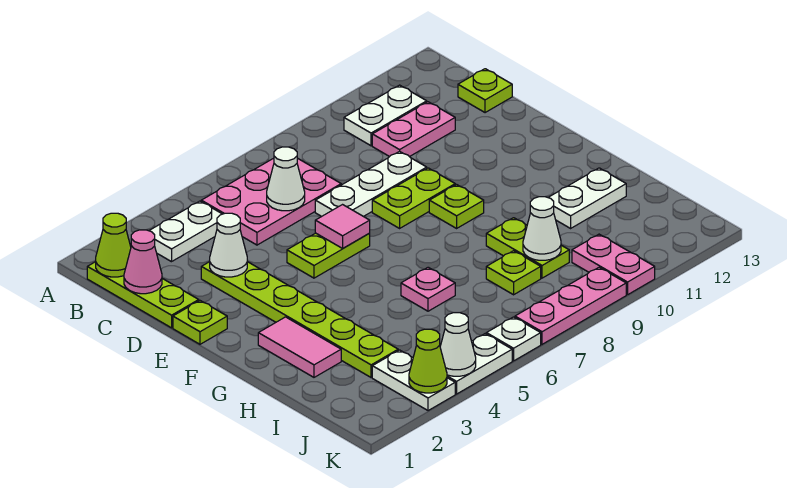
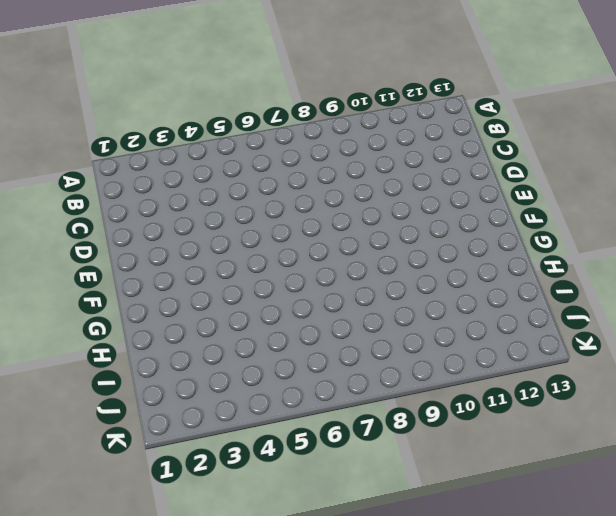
none -> lime 1x3 plate [87,262,199,328]
none -> white 1x2 plate [149,201,222,262]
none -> pink 2x3 plate [201,158,341,245]
none -> white 1x2 plate [344,85,427,146]

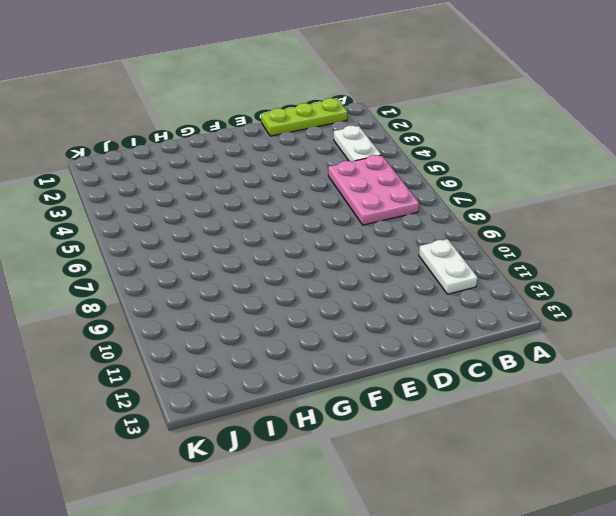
none -> pink 1x2 plate [372,102,455,157]
none -> lime 1x1 plate [458,69,512,113]
none -> lime 1x6 plate [201,262,398,377]
none -> white 1x3 plate [315,151,427,217]

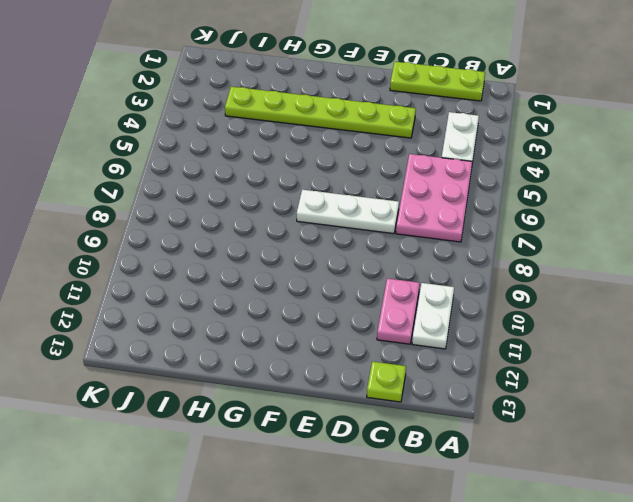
white 1x3 plate [297,190,399,234] -> white 1x3 plate turned to [315,151,427,217]
none -> lime 1x1 plate [173,301,227,344]
none -> lime 1x2 plate [287,233,370,278]
none -> lime 1x2 plate [372,168,455,228]
none -> lime 1x1 plate [429,185,484,228]

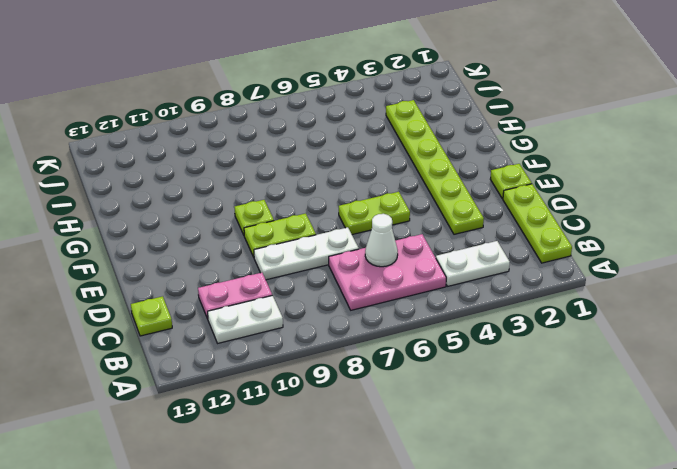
none -> pink 1x2 tile [258,317,341,377]
none -> pink 1x1 plate [401,267,455,311]
none -> lime 1x2 plate [486,218,569,278]
none -> white 1x2 plate [548,168,626,228]

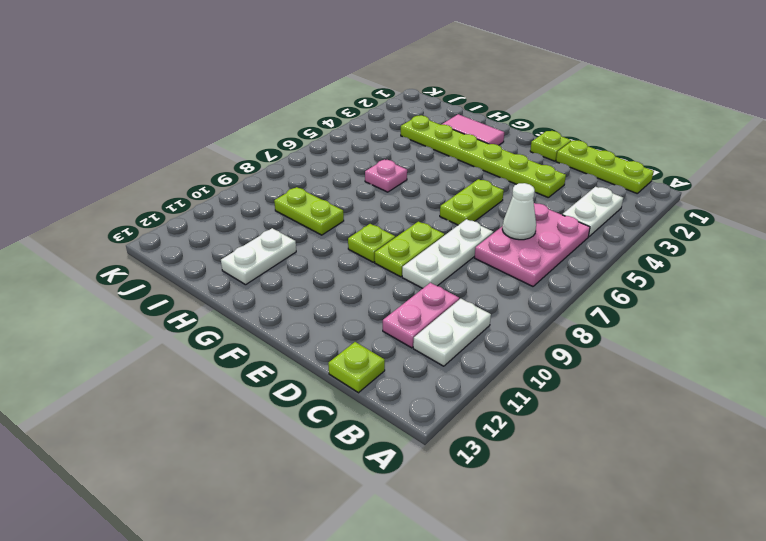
none -> lime 1x1 plate [486,251,541,295]
none -> white 1x2 plate [372,350,455,411]
none -> pink 1x2 plate [572,234,655,295]
none -> white 1x2 plate [447,334,512,394]

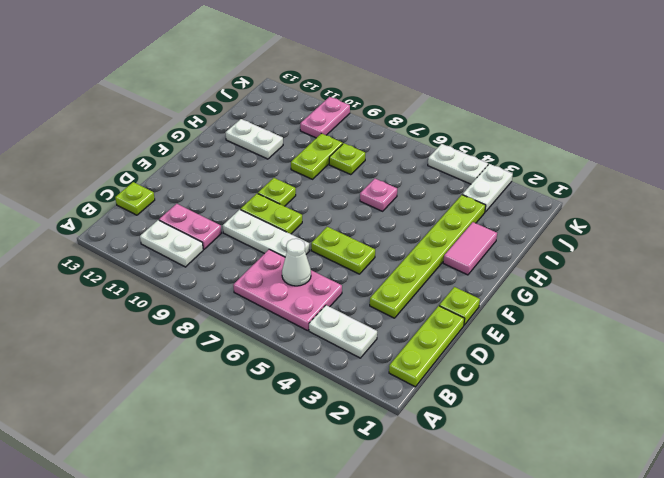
none -> white 1x1 plate [486,317,541,361]
none -> pink 1x3 plate [515,267,626,344]
none -> lime 1x1 cone [96,213,131,277]
none -> pink 1x1 cone [124,230,162,294]

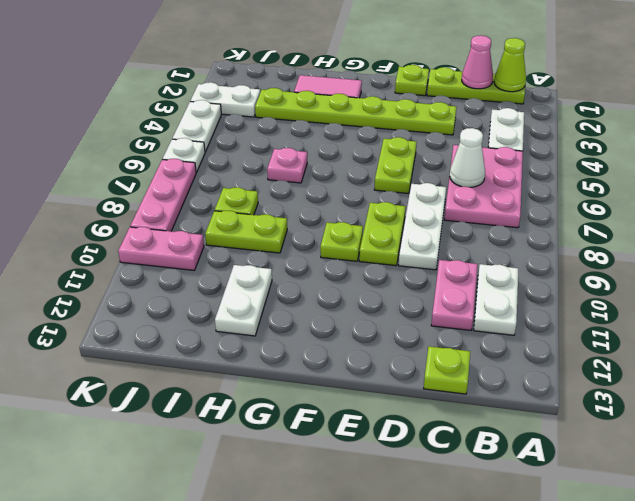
none -> white 1x1 cone [210,213,247,277]
none -> pink 1x1 tile [315,205,370,248]
none -> white 1x1 cone [523,197,561,260]
none -> lime 1x1 cone [409,329,447,393]

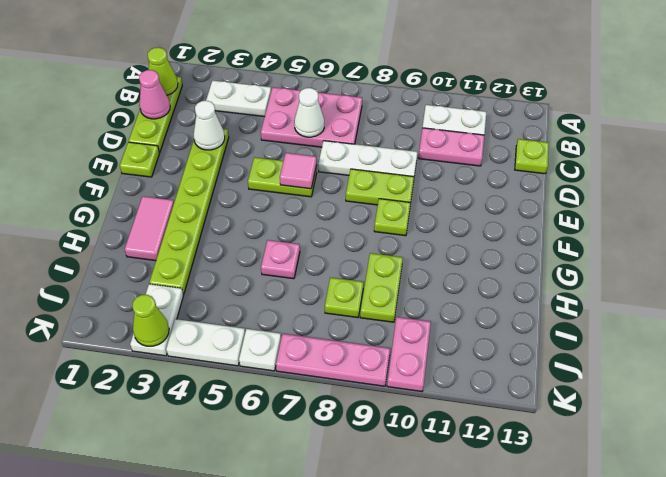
none -> white 1x2 plate [548,168,626,228]
none -> white 1x1 cone [523,197,561,260]
none -> white 1x1 cone [440,313,476,376]

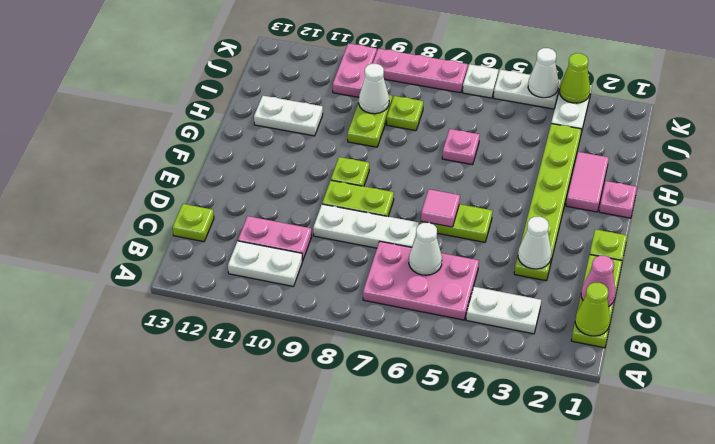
pink 1x1 plate [599,181,637,218] -> none

